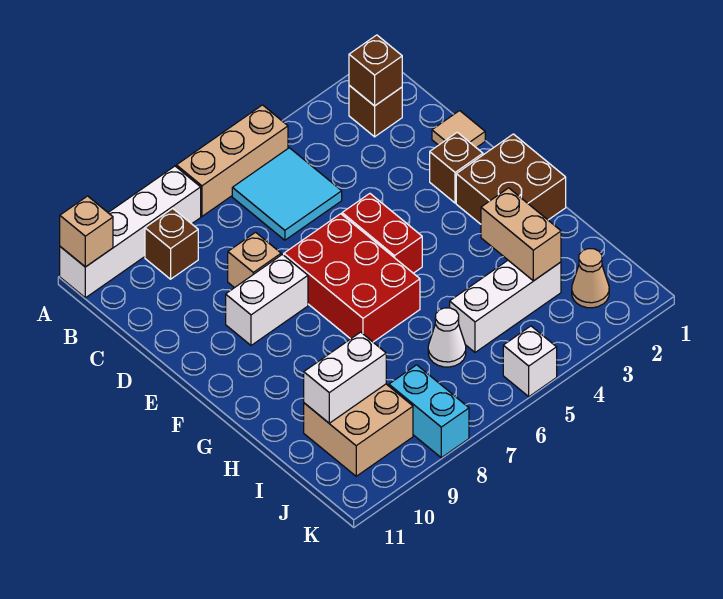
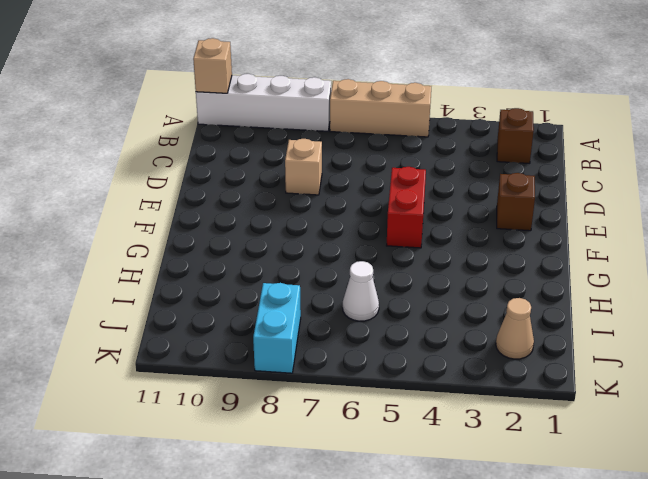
none -> cyan 2x2 tile [232,148,342,240]
none -> brown 1x1 brick [145,209,198,279]
none -> tan 1x1 tile [432,111,485,148]

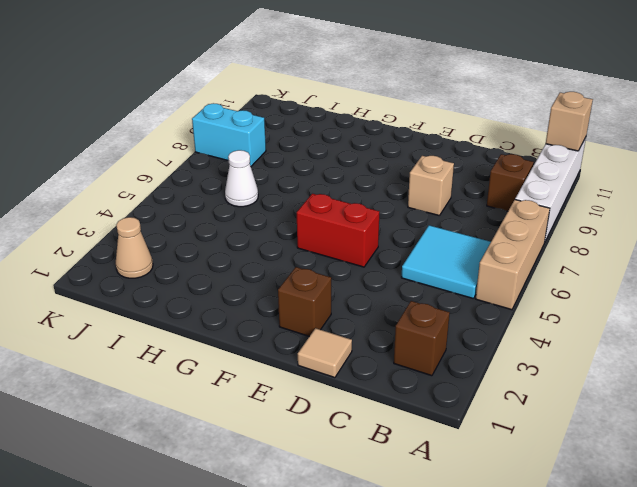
none -> red 2x3 brick [284,214,420,342]
none -> white 1x2 brick [226,254,308,345]
none -> brown 2x2 brick [456,134,566,224]

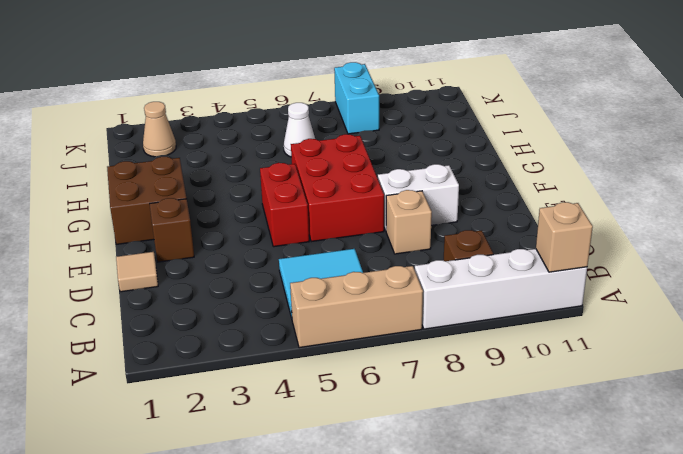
none -> brown 1x1 brick [349,86,402,137]
none -> white 1x3 brick [450,261,561,352]
none -> tan 2x2 brick [304,384,413,476]

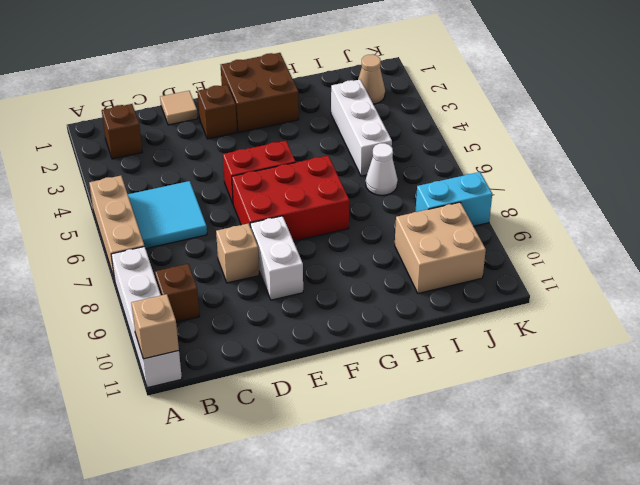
none -> white 1x1 brick [503,326,557,397]
none -> brown 1x1 brick [349,35,402,106]
none -> tan 1x2 brick [481,188,561,281]

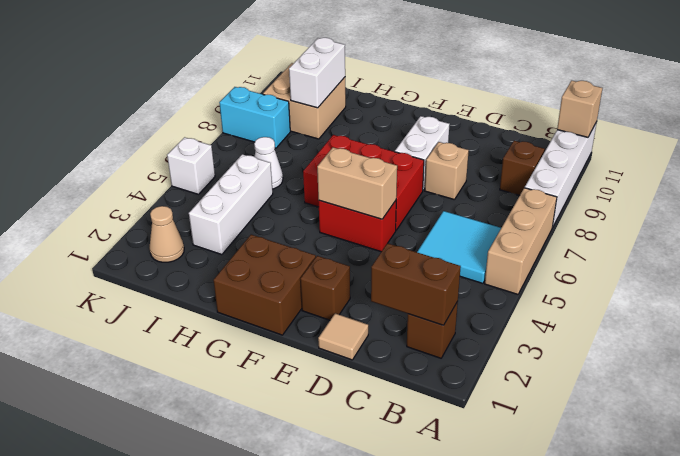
brown 1x2 brick [371,243,461,325] -> brown 1x1 brick [349,35,402,106]
tan 1x2 brick [317,147,397,219] -> tan 1x2 brick moved to [481,188,561,281]

